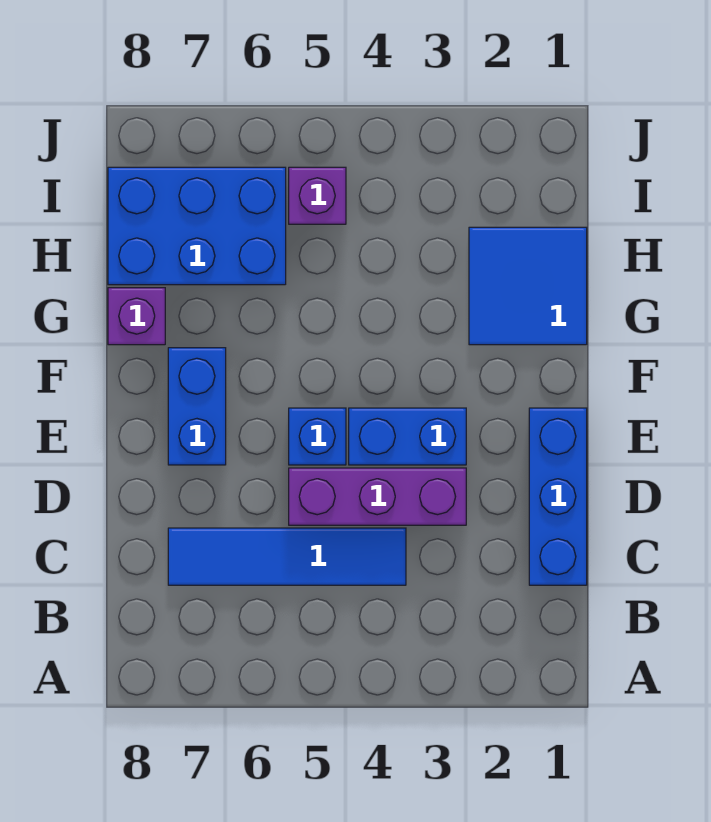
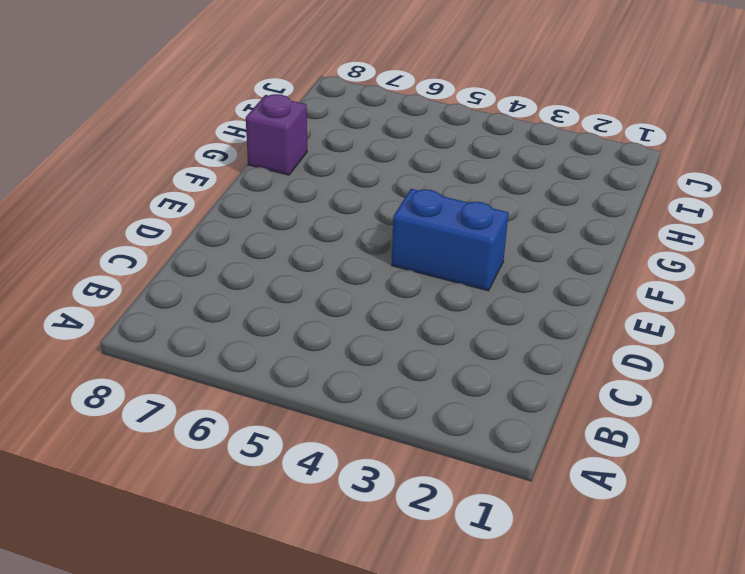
none -> blue 1x3 brick [529,408,587,585]
none -> blue 1x4 tile [168,528,406,585]

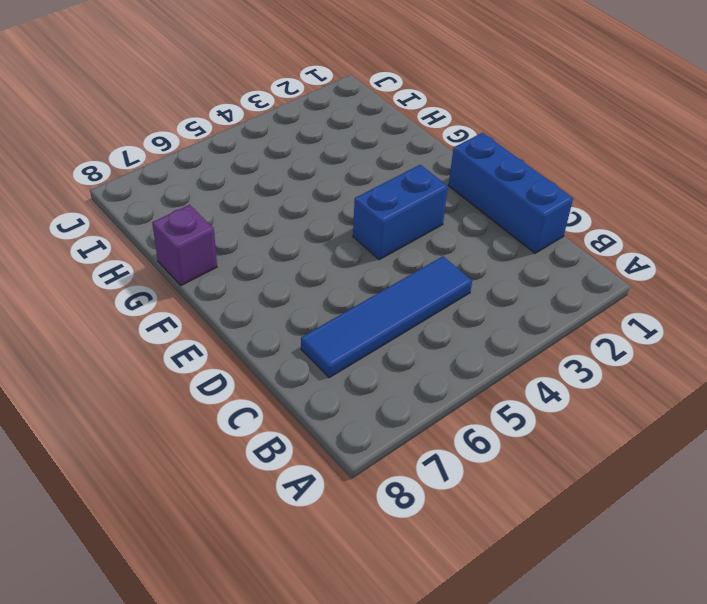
none -> purple 1x3 brick [289,468,466,525]
none -> blue 1x1 brick [289,408,346,465]

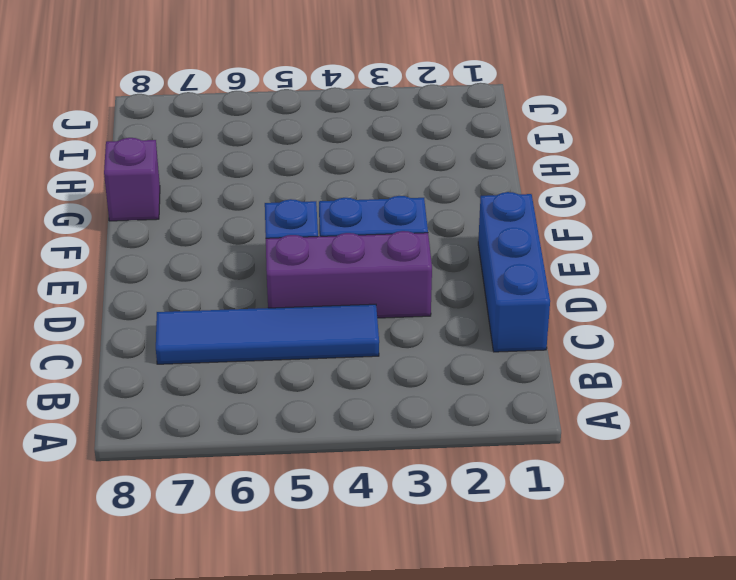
none -> blue 1x2 brick [168,348,226,465]
none -> blue 2x2 tile [469,227,587,345]

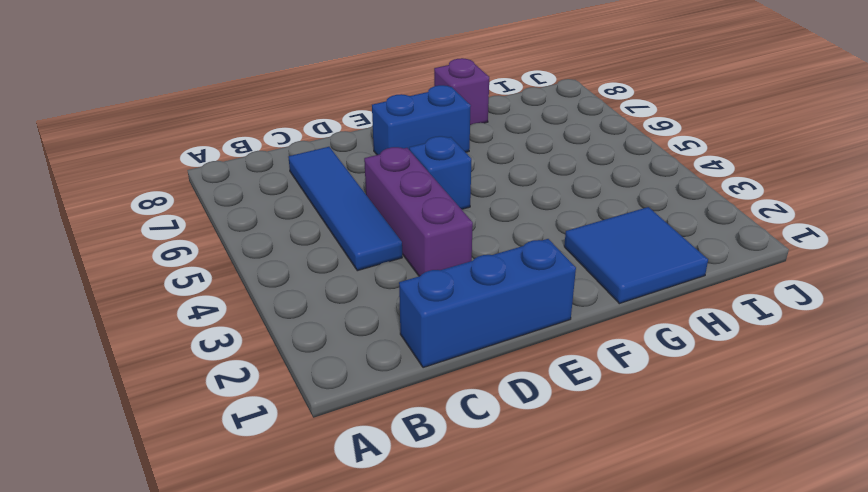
none -> blue 1x2 brick [349,408,466,465]
none -> blue 2x3 brick [108,167,286,285]

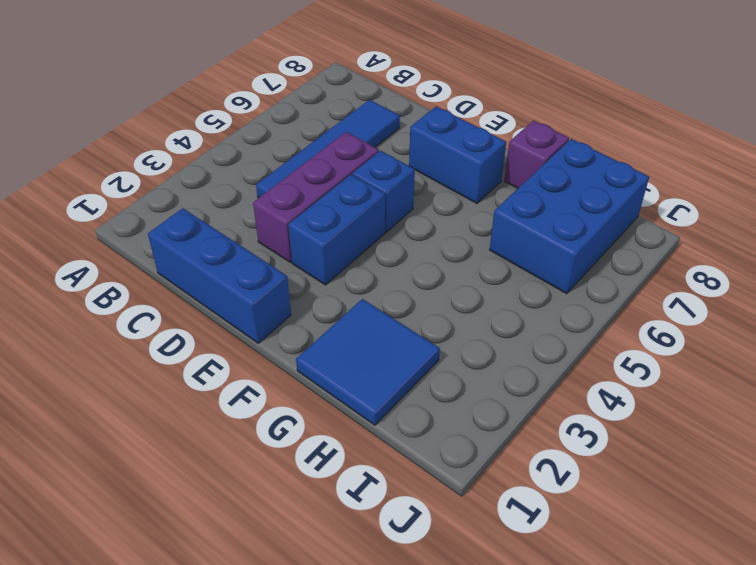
none -> purple 1x1 brick [289,167,346,224]

